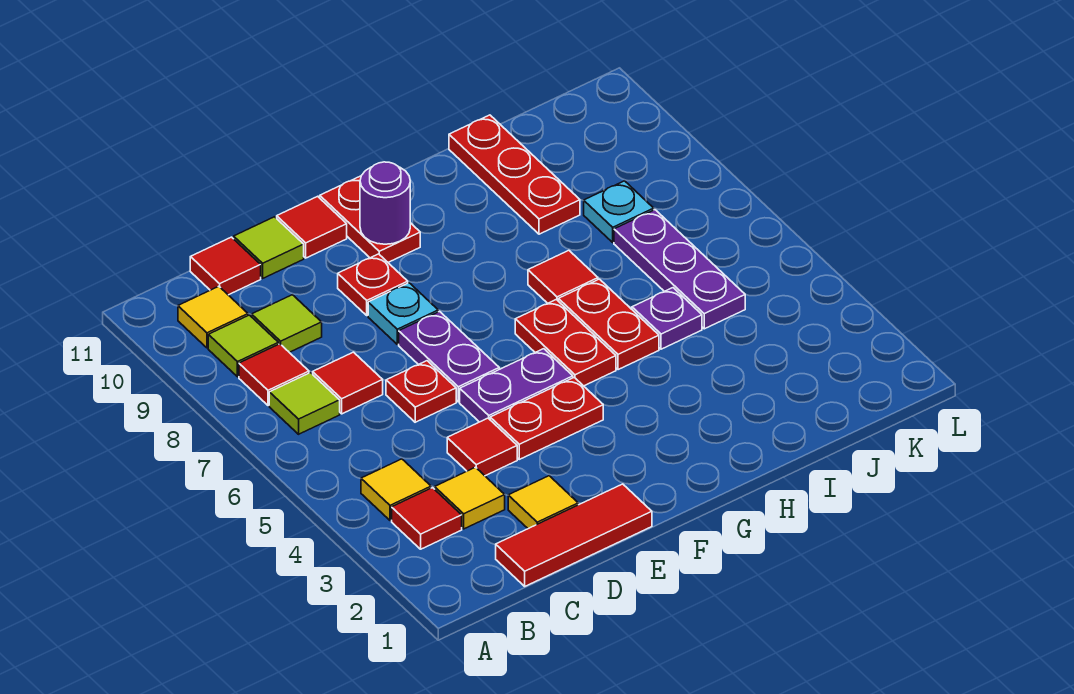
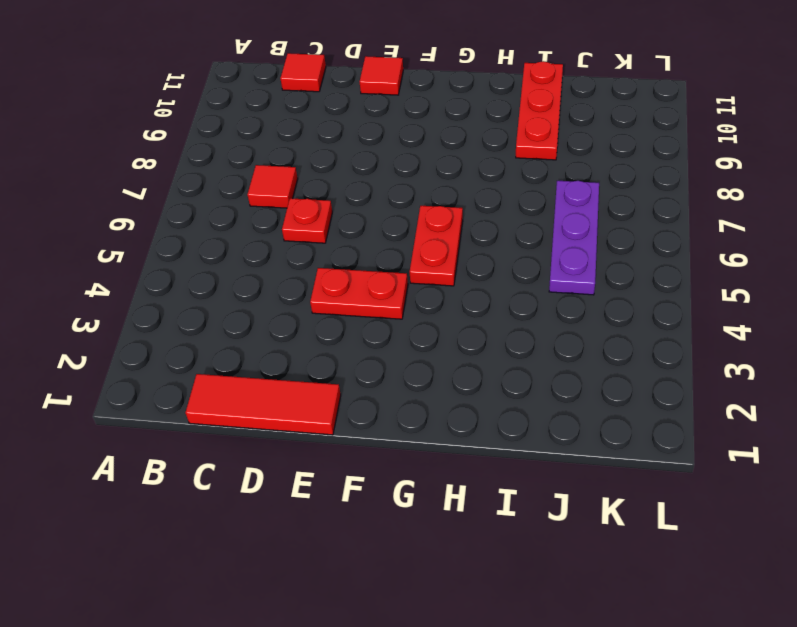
none -> red 1x1 tile [392,488,462,549]
none -> yellow 1x1 tile [361,459,431,521]
none -> lime 1x1 tile [269,373,340,434]
none -> red 1x1 tile [239,344,309,406]

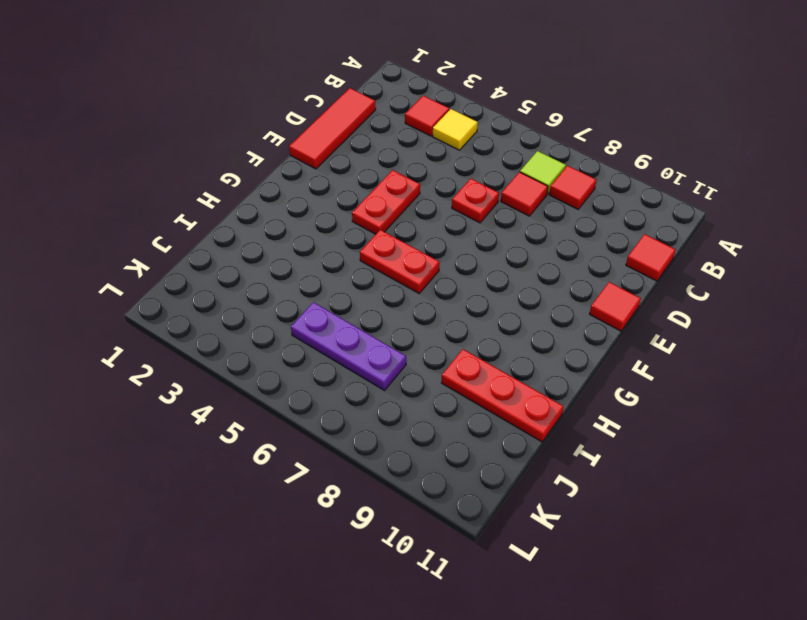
none -> lime 1x1 tile [208,315,279,377]
none -> yellow 1x1 tile [178,286,248,348]
none -> yellow 1x1 tile [435,467,505,529]
none -> lime 1x1 tile [252,295,322,352]

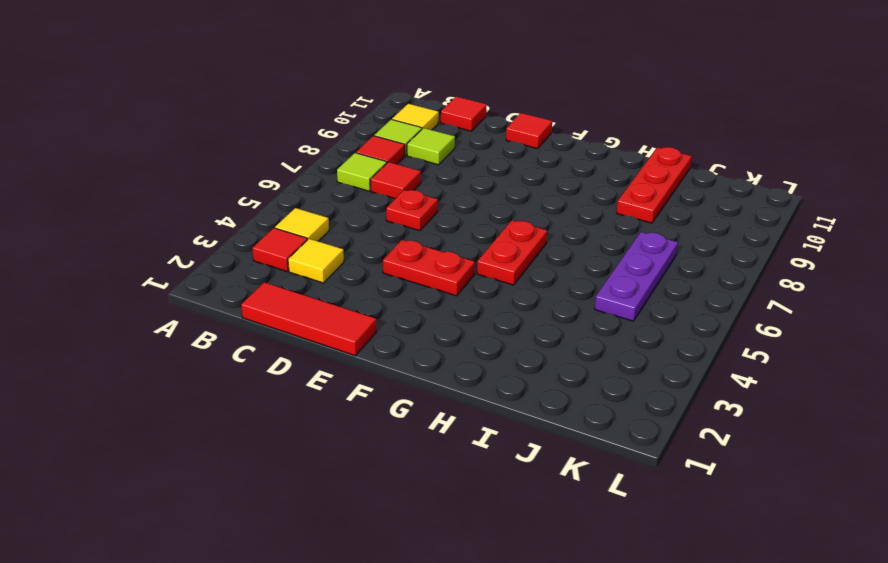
none -> yellow 1x1 tile [508,476,578,529]
none -> red 1x1 tile [447,418,517,476]
none -> lime 1x1 tile [234,217,304,278]
none -> purple 1x2 plate [460,349,573,422]

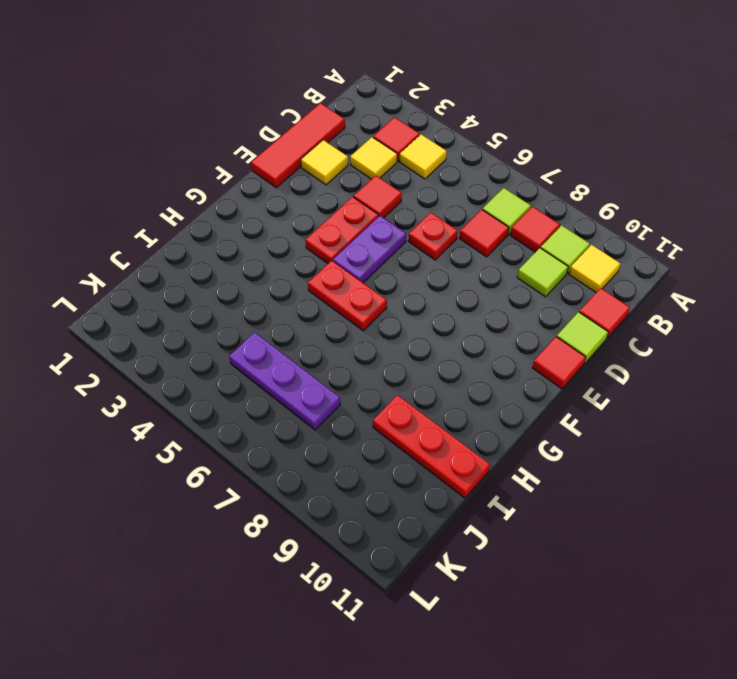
none -> purple 1x2 plate [399,311,499,402]
none -> cyan 1x1 plate [368,283,438,344]
none -> red 1x1 plate [338,254,408,316]
none -> red 1x2 plate [320,176,420,262]

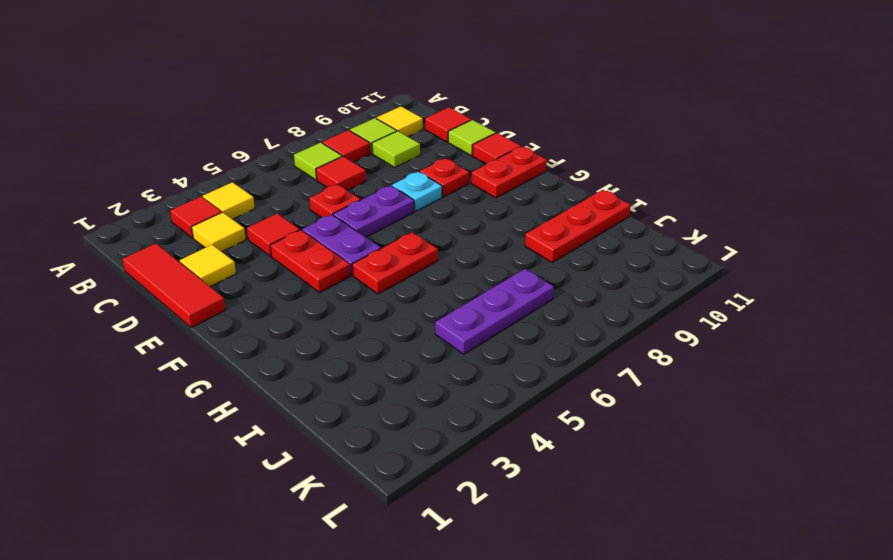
none -> red 1x2 plate [558,279,659,370]
none -> red 1x1 tile [528,250,598,303]
none -> purple 1x1 plate [632,288,702,349]
none -> cyan 1x1 plate [584,181,654,242]

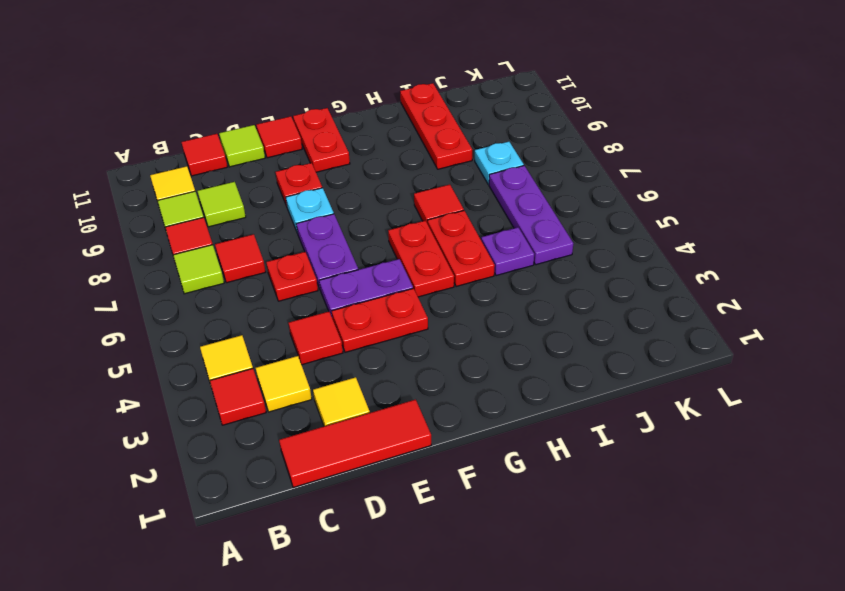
none -> purple 1x1 round brick [360,162,410,244]

